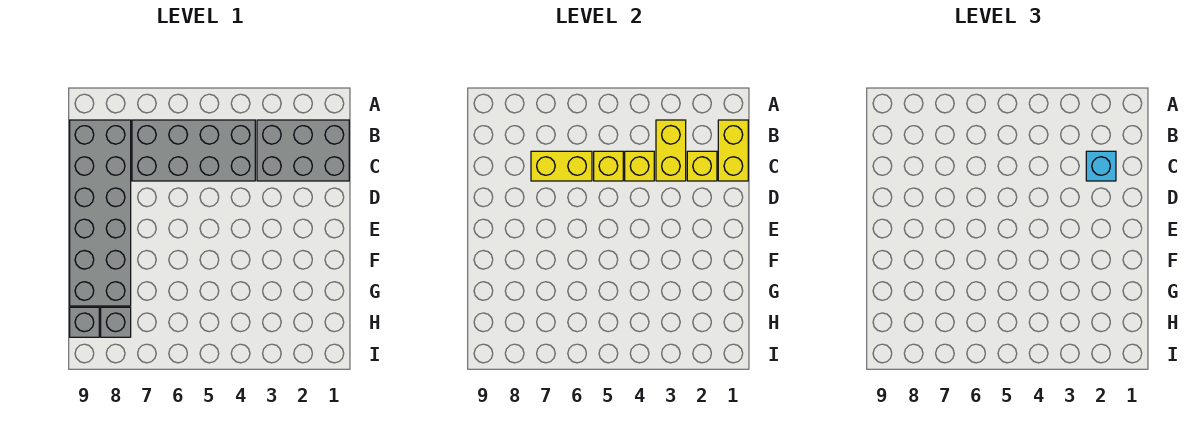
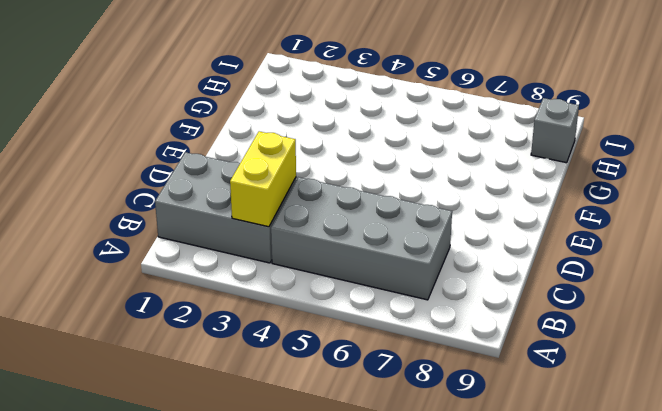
none -> grey 2x6 brick [70,120,131,306]
none -> grey 1x1 brick [101,307,131,337]
none -> yellow 1x2 brick [718,120,748,181]

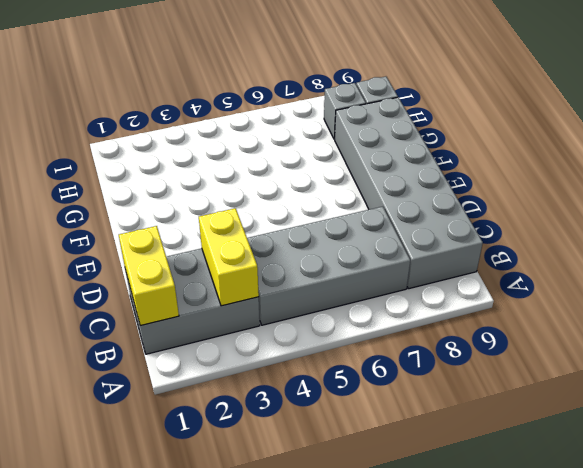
none -> yellow 1x1 brick [687,151,717,181]
none -> yellow 1x1 brick [625,151,654,181]
none -> yellow 1x1 brick [594,151,623,181]

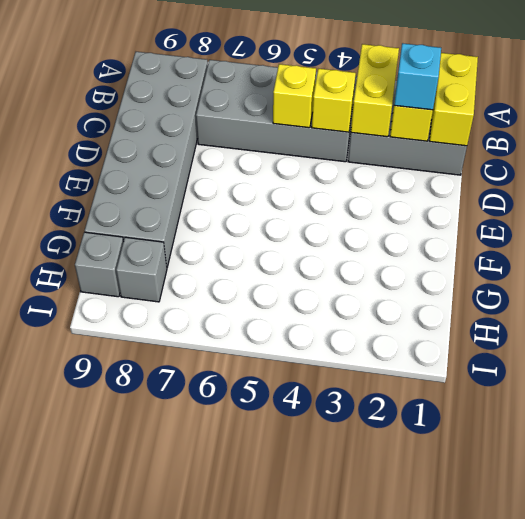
none -> yellow 1x2 brick [531,151,592,181]

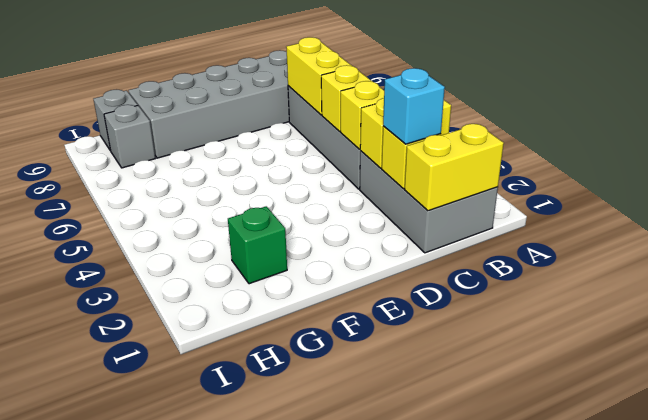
green 1x1 brick [228,206,287,284] -> none

